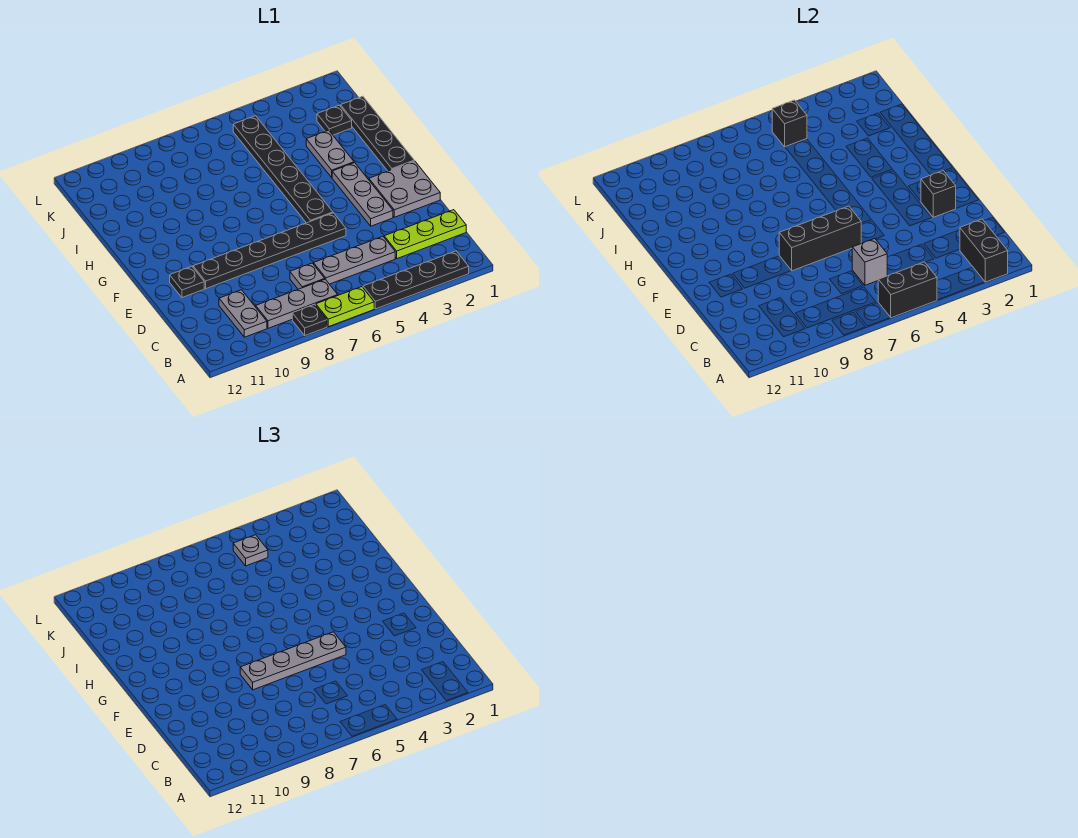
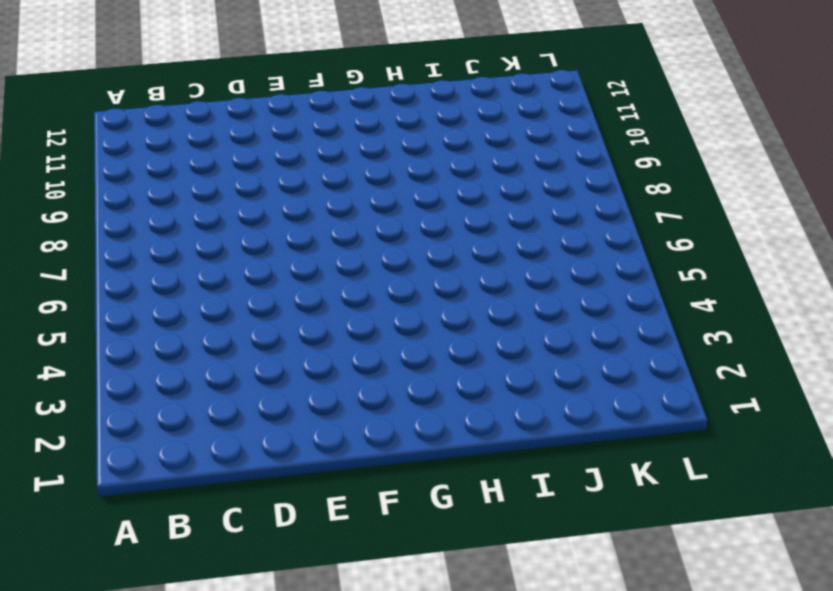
none -> black 1x4 plate [363,251,469,309]
none -> lime 1x2 plate [316,287,374,327]
none -> black 1x1 plate [292,304,327,335]

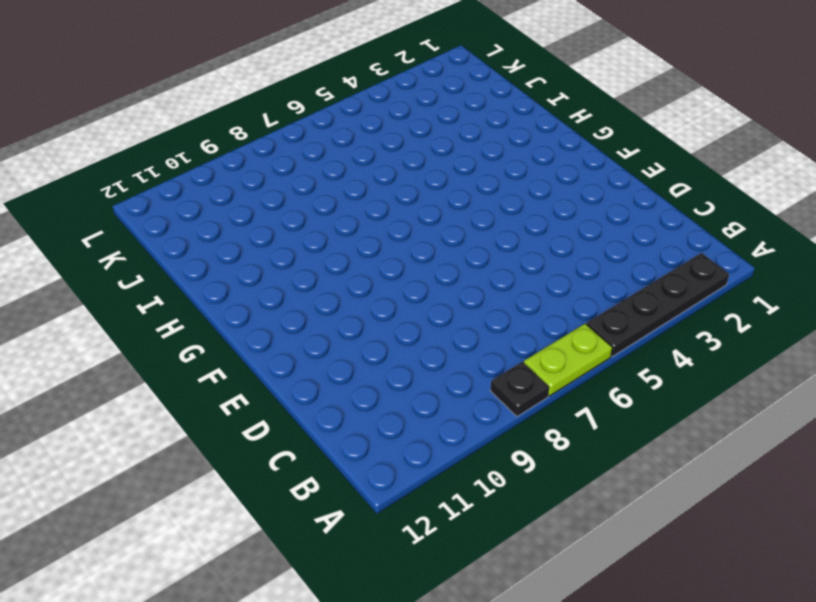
none -> grey 1x3 plate [256,279,338,328]
none -> grey 1x2 plate [219,290,267,337]
none -> lime 1x3 plate [384,210,466,259]

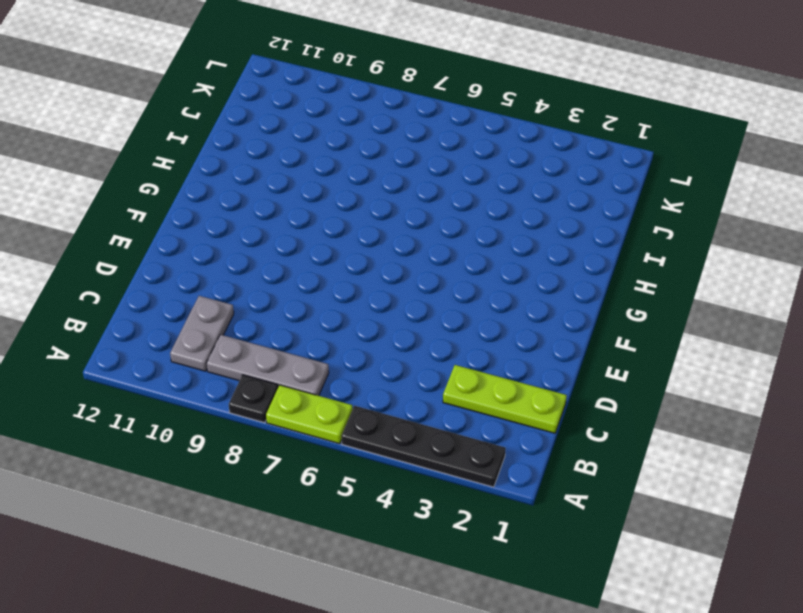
none -> grey 1x3 plate [313,237,395,284]
none -> grey 1x1 plate [290,263,325,289]
none -> grey 2x2 plate [369,161,440,217]

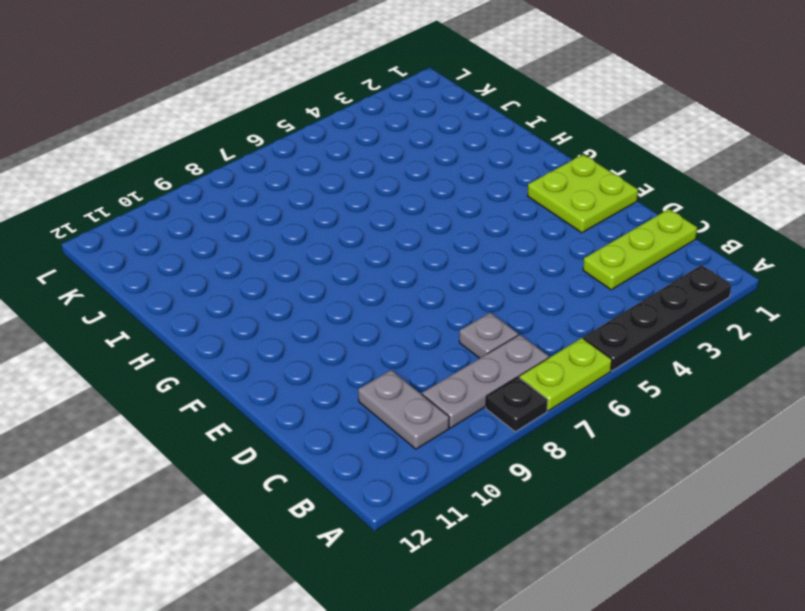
lime 2x2 plate [528,154,638,233] -> grey 2x2 plate [369,161,440,217]
none -> grey 1x3 plate [313,237,395,284]
none -> grey 1x3 plate [332,163,393,226]
none -> black 1x6 plate [193,213,346,289]

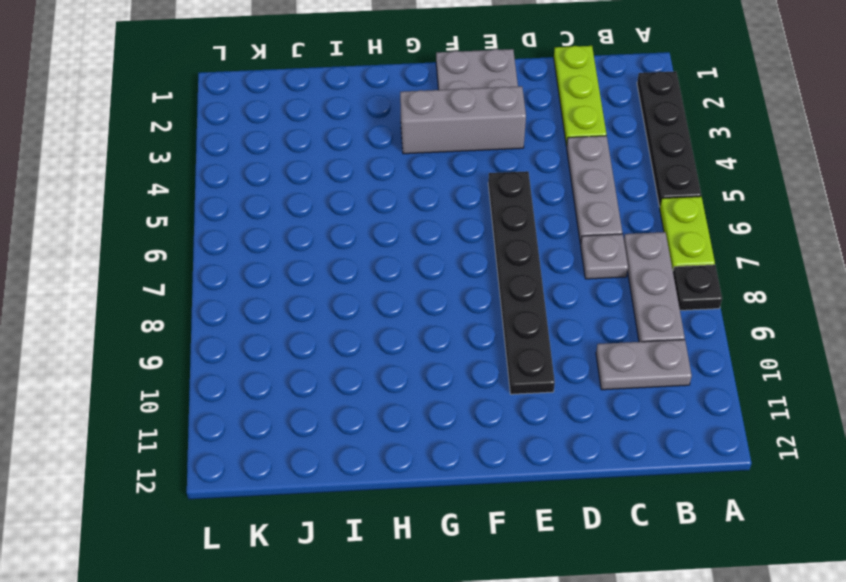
grey 1x3 brick [400,86,526,154] -> grey 1x3 plate [332,163,393,226]
none -> black 1x1 plate [170,266,204,298]
none -> black 1x6 plate [233,116,333,223]
none -> black 1x4 plate [341,96,414,171]

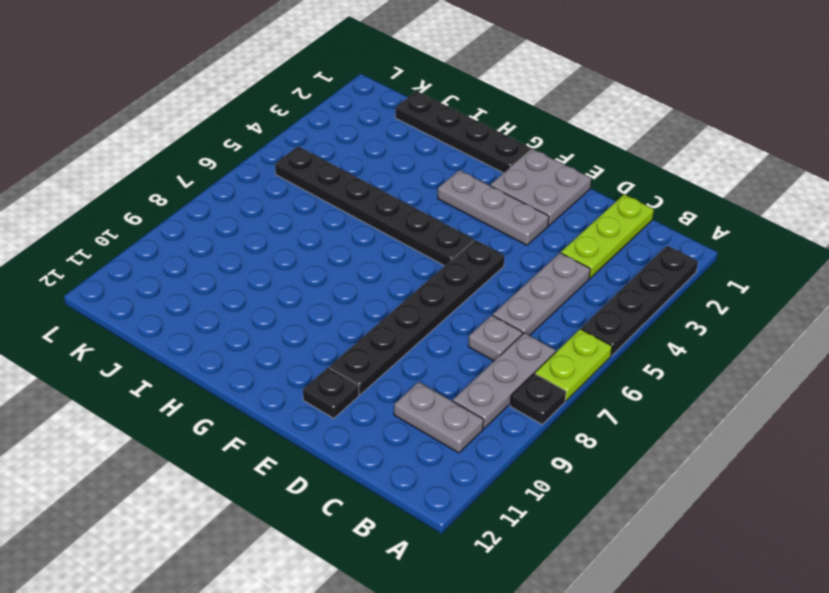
none -> grey 1x2 plate [306,130,354,178]
none -> black 1x1 plate [317,105,352,135]
none -> black 1x2 brick [960,219,1008,282]

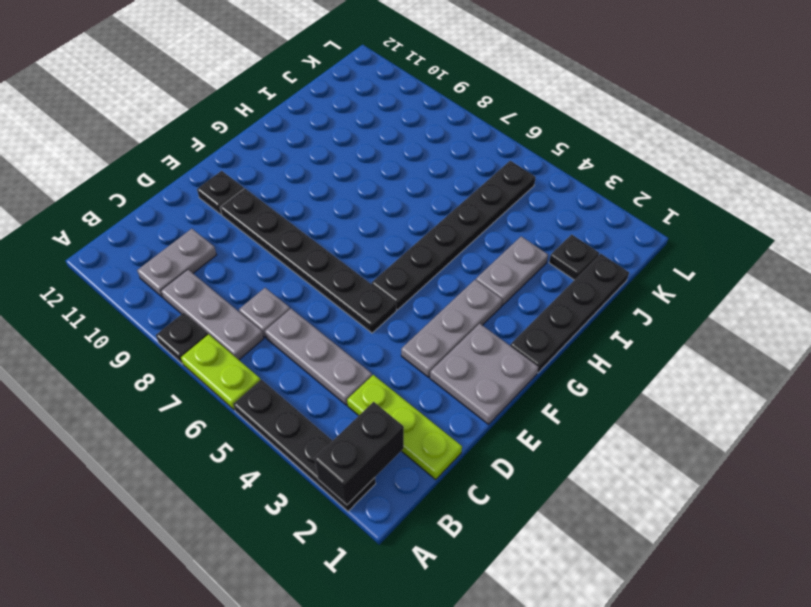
none -> black 1x2 brick [878,262,937,318]
none -> grey 1x1 brick [852,239,887,285]
none -> black 1x1 brick [921,171,956,217]

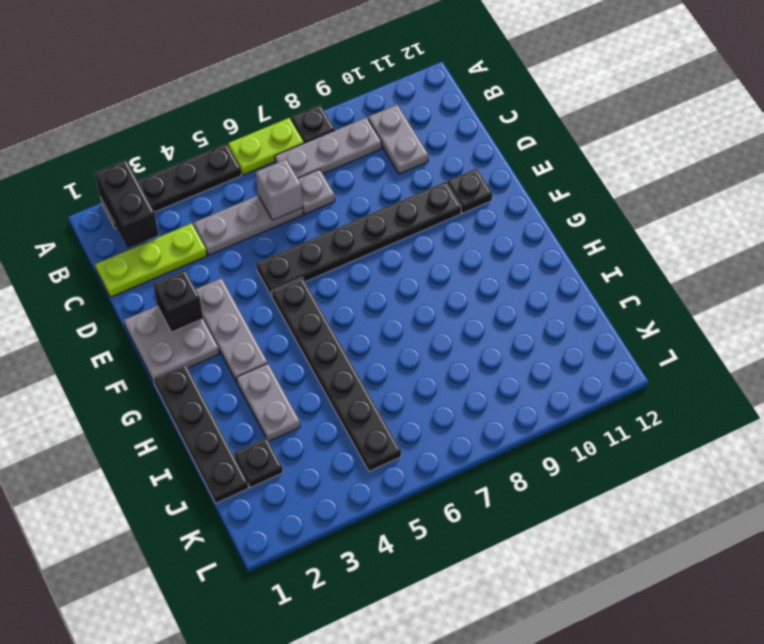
none -> black 1x2 brick [878,262,937,318]
none -> black 1x3 brick [779,206,861,271]
none -> black 1x1 brick [772,100,807,147]

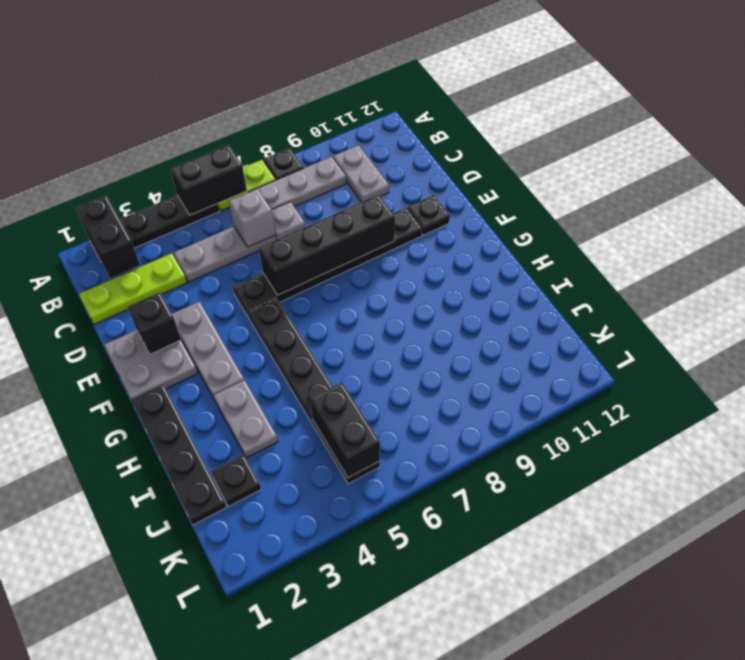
black 1x4 brick [259,195,395,295] -> black 1x3 brick [779,206,861,271]
black 1x2 brick [310,383,380,478] -> black 1x1 brick [772,100,807,147]
none -> grey 1x4 plate [240,632,346,690]
none -> grey 1x1 plate [233,535,268,566]

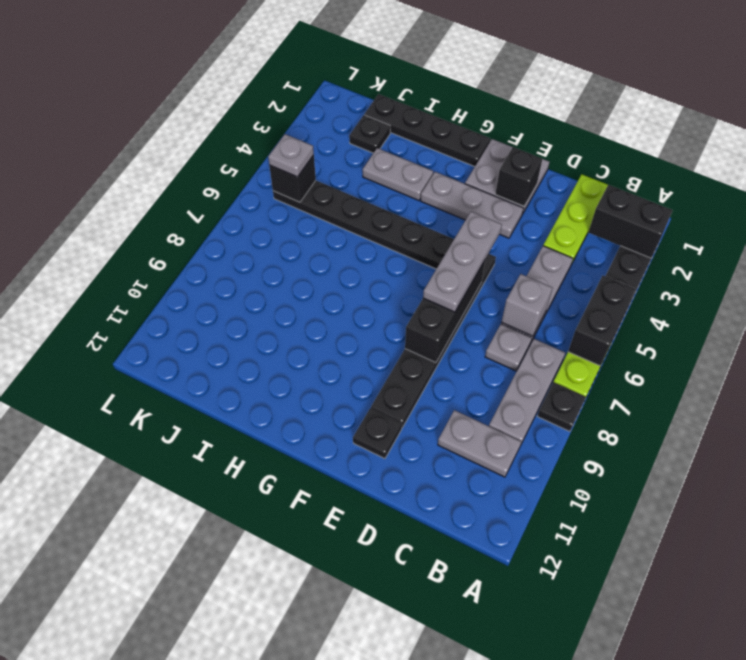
grey 1x3 plate [423,211,502,312] -> grey 1x4 plate [240,632,346,690]

